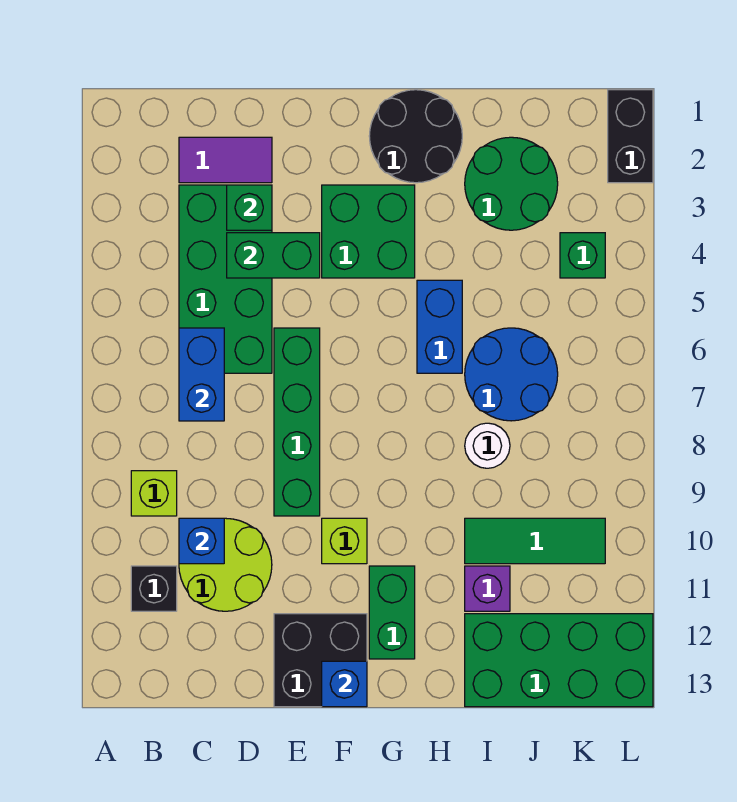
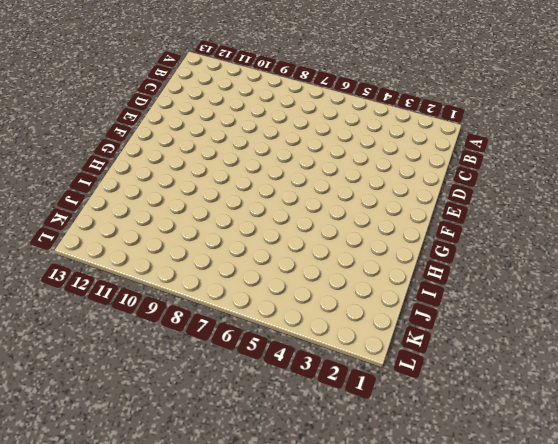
none -> lime 1x1 brick [131,471,177,516]
none -> black 1x1 brick [131,566,177,611]
none -> purple 1x2 tile [179,137,272,183]

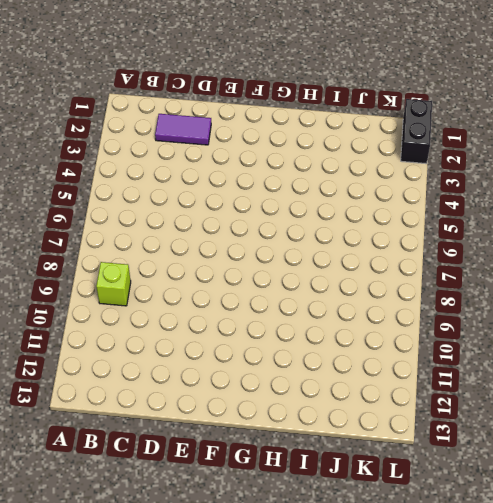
none -> black 1x1 brick [131,566,177,611]
none -> green 2x4 brick [179,185,272,373]
none -> lime 2x2 round brick [179,518,272,611]

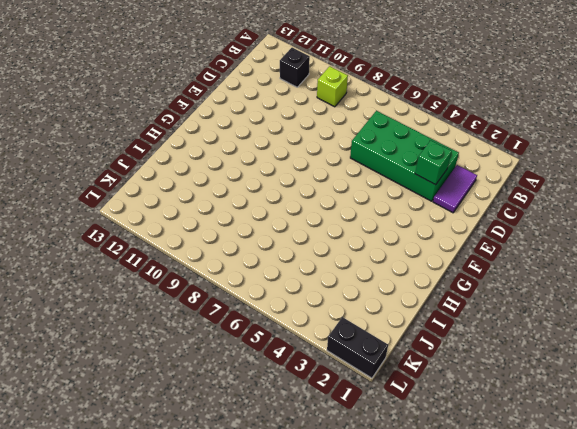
none -> lime 2x2 round brick [179,518,272,611]
none -> green 1x4 brick [274,328,320,516]
none -> black 2x2 brick [274,614,367,707]

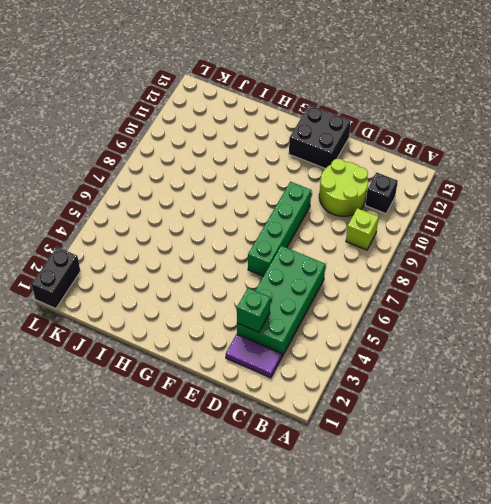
none -> green 2x2 brick [322,185,415,278]
none -> lime 1x1 brick [322,518,367,564]
none -> black 2x2 round brick [369,90,462,183]

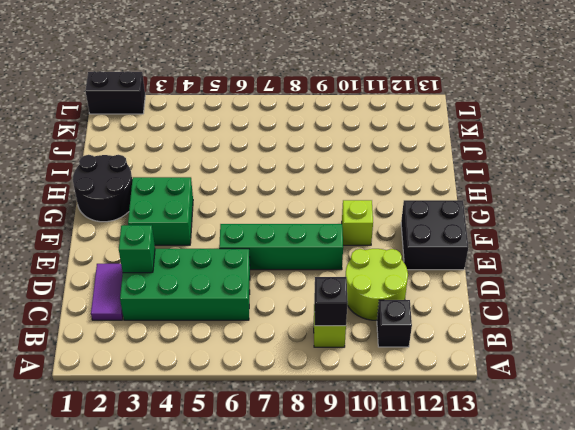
black 1x1 brick [314,277,348,326] -> none
none -> green 1x2 brick [369,566,415,659]
none -> blue 1x2 brick [417,280,462,373]
none -> green 2x2 round brick [465,137,558,230]

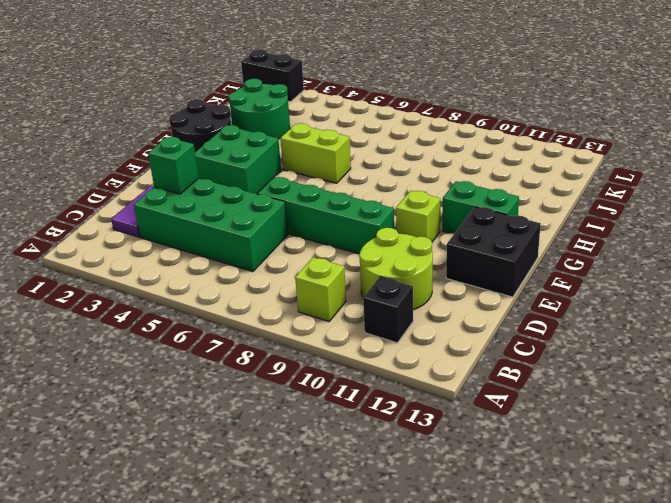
lime 1x2 brick [281,123,351,183] -> blue 1x2 brick [417,280,462,373]
none -> blue 2x2 round brick [465,328,558,421]
none -> white 1x1 round brick [465,423,510,468]
none -> green 1x3 tile [465,518,605,564]

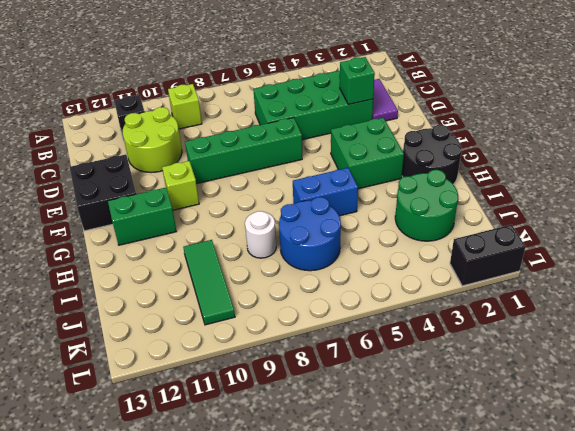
none -> purple 1x1 brick [465,566,510,611]
none -> green 2x4 brick [465,614,653,707]
none -> green 1x1 brick [560,233,605,278]

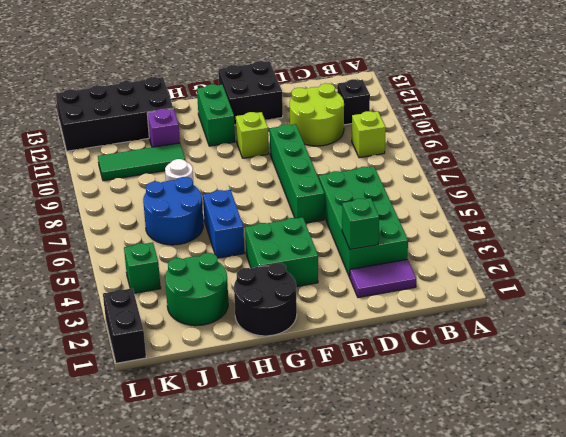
black 2x4 brick [56,77,173,151] -> green 2x4 brick [465,614,653,707]
none -> blue 1x2 brick [179,328,224,421]
none -> blue 1x1 brick [179,518,224,564]
none -> green 1x2 brick [227,233,320,278]

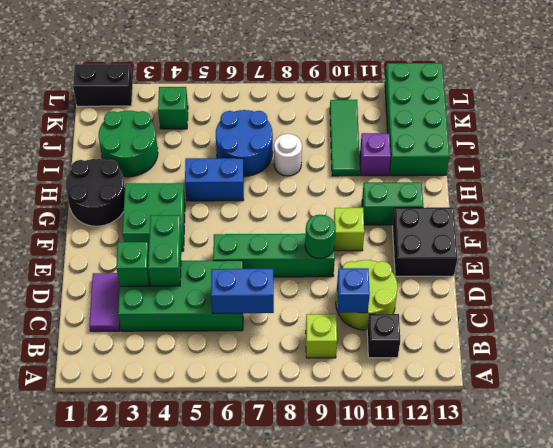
green 1x1 round brick [305,215,336,259] -> none
none -> blue 1x1 brick [322,661,367,707]

